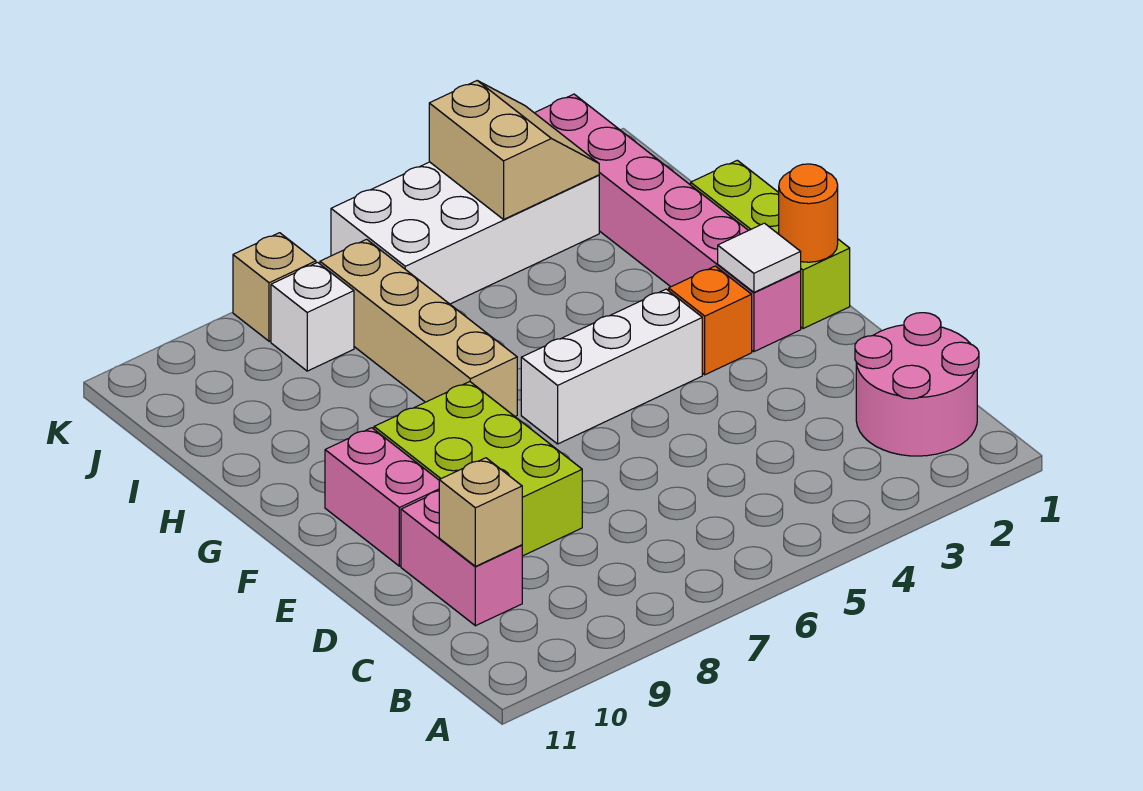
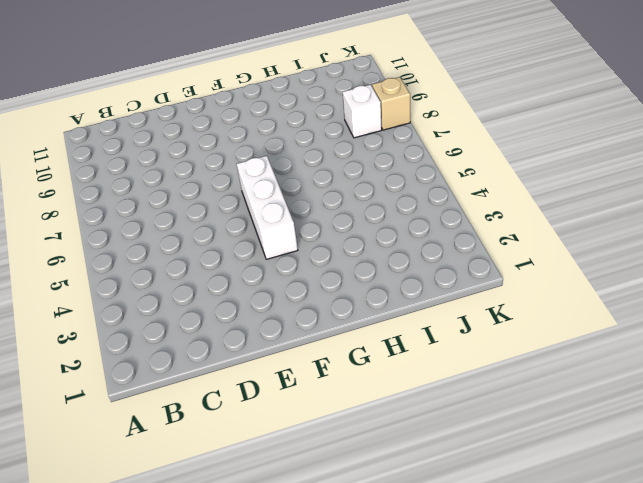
none -> pink 2x2 round brick [855,313,979,456]
none -> pink 1x2 brick [401,491,522,626]
none -> lime 2x3 brick [374,382,582,556]

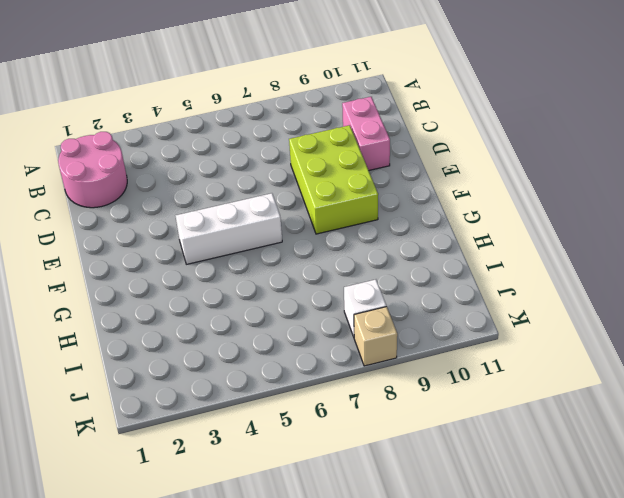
none -> pink 1x2 brick [325,428,439,566]
none -> lime 1x3 brick [691,160,850,329]
none -> pink 1x6 brick [535,94,801,352]

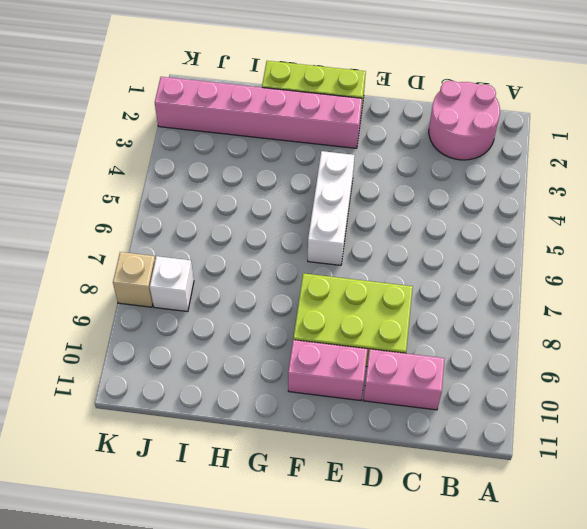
none -> orange 1x1 brick [669,266,752,375]
none -> tan 1x4 brick [320,239,517,416]
none -> white 2x4 brick [331,162,599,304]

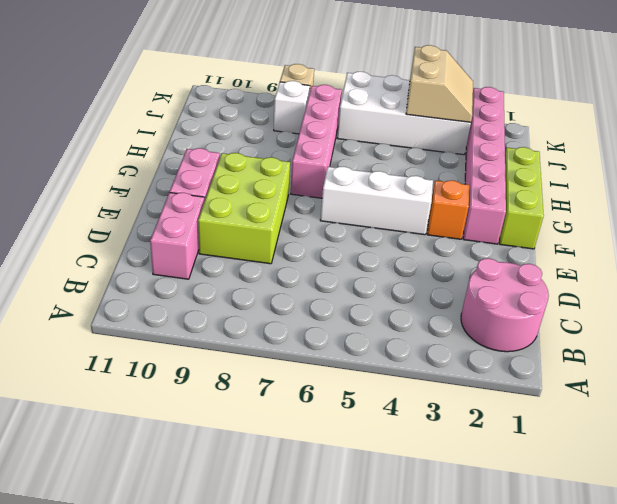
pink 1x4 brick [291,85,342,198] -> tan 1x4 brick [320,239,517,416]
none -> tan 1x1 brick [439,458,522,566]
none -> orange 1x1 round brick [779,164,838,262]
none -> white 1x1 tile [718,223,801,292]

